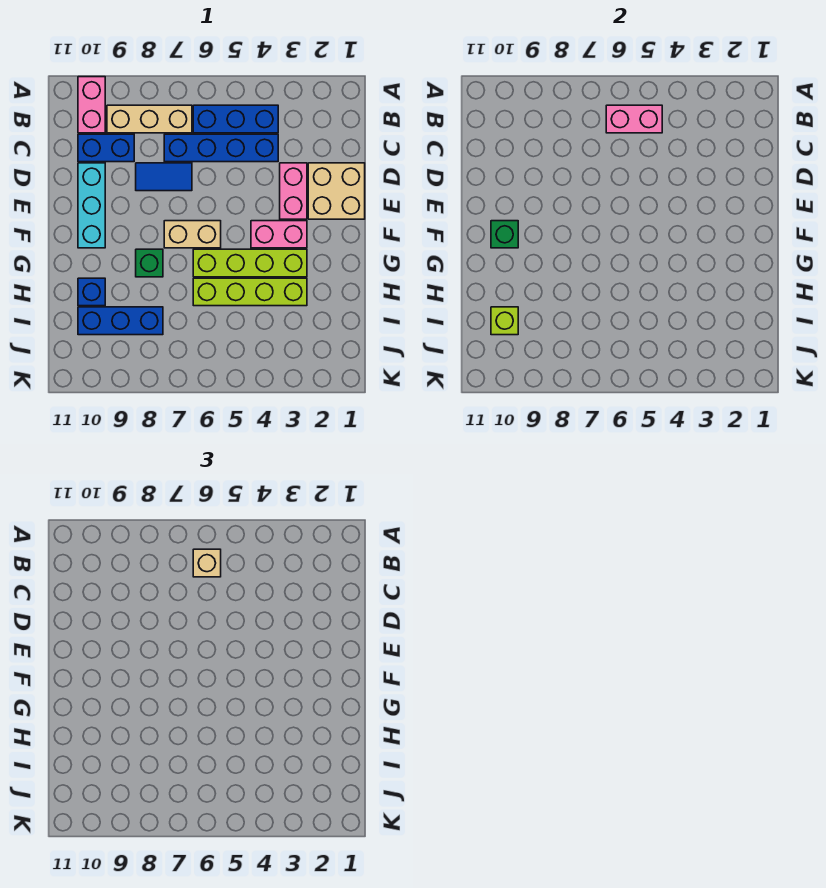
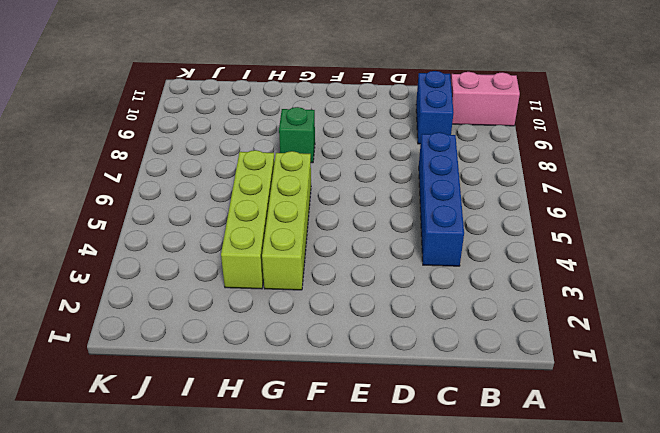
none -> blue 1x3 brick [193,105,278,133]
none -> tan 1x3 brick [107,105,192,133]
none -> tan 2x2 brick [308,163,365,219]

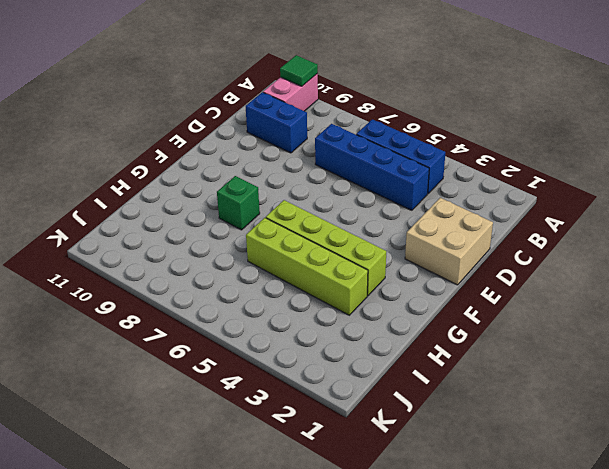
green 1x1 tile [280,55,318,86] -> none
none -> tan 1x3 brick [107,105,192,133]
none -> pink 1x2 brick [280,163,307,219]
none -> blue 1x2 tile [136,163,192,191]

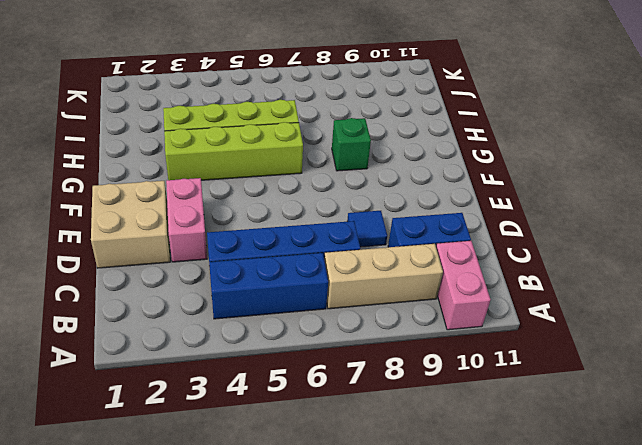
blue 1x1 tile [347,211,387,247] -> blue 1x2 tile [136,163,192,191]
none -> cyan 1x3 brick [78,163,105,248]
none -> pink 1x2 brick [251,221,307,248]
none -> tan 1x2 brick [164,221,221,248]

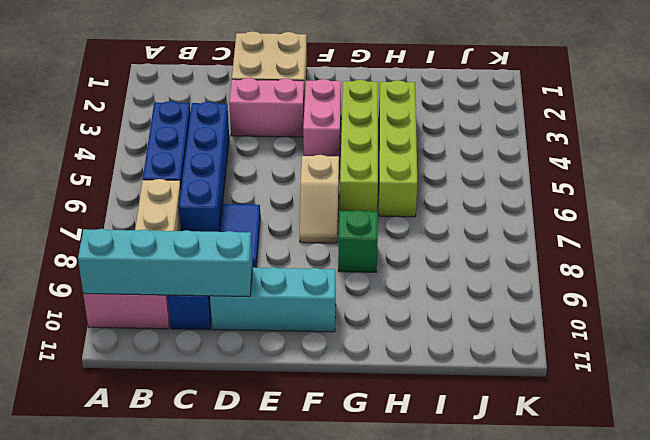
cyan 1x4 brick [78,229,252,297] -> none
tan 1x2 slope [300,155,339,243] -> tan 1x2 brick [164,221,221,248]
none -> blue 1x1 brick [78,278,105,306]
none -> blue 1x3 brick [78,307,163,335]
none -> pink 1x2 brick [606,105,662,133]

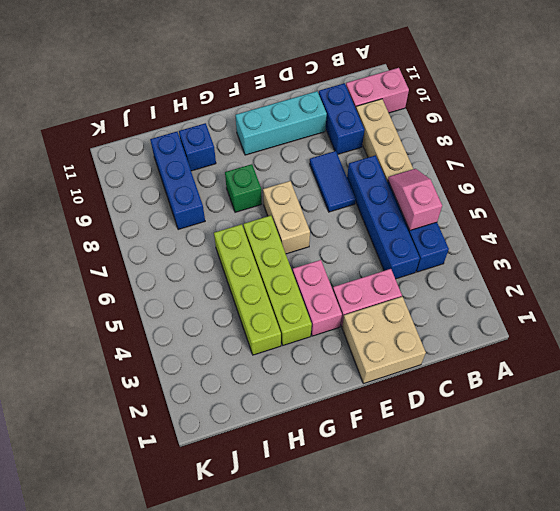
pink 1x2 slope [388,169,442,230] -> pink 1x2 brick [606,105,662,133]
none -> green 1x1 brick [491,221,518,248]
none -> lime 1x1 brick [491,307,518,335]
none -> tan 1x1 brick [193,549,221,577]

